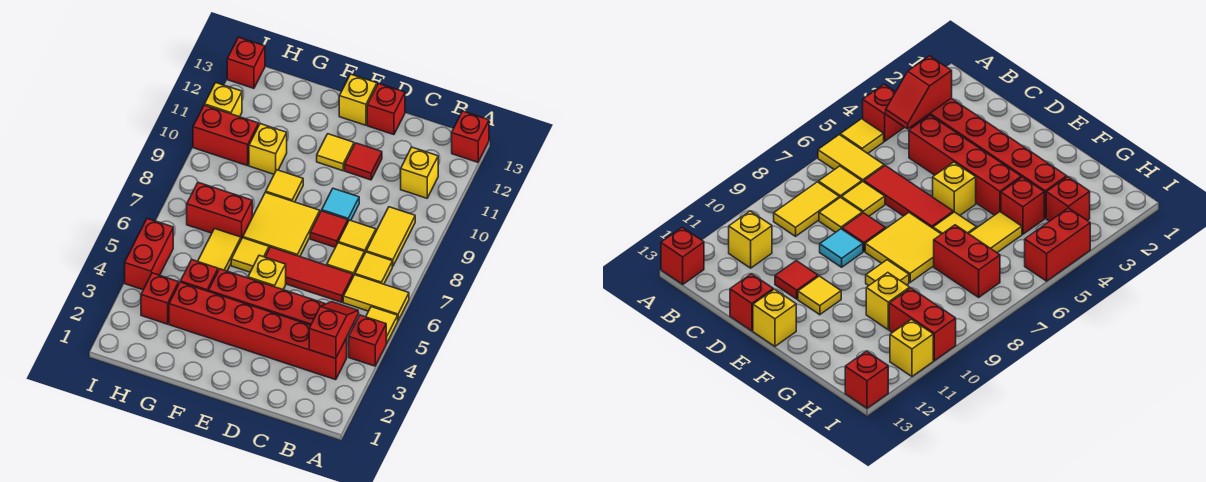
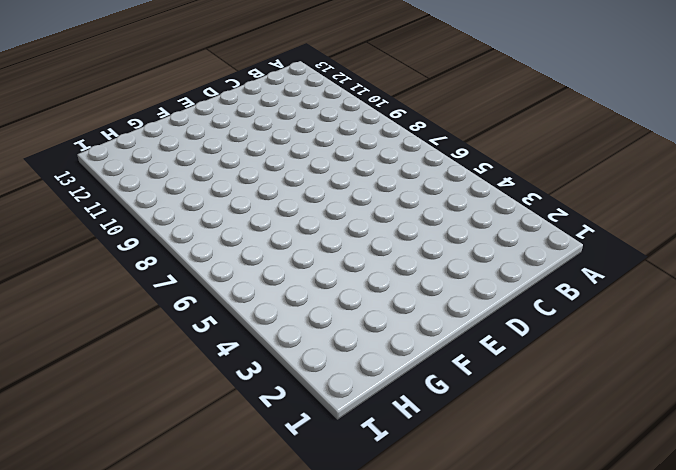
none -> red 1x1 brick [349,315,387,366]
none -> yellow 1x1 tile [366,307,398,343]
none -> yellow 1x2 tile [343,275,409,320]
none -> red 1x1 brick [452,111,489,162]

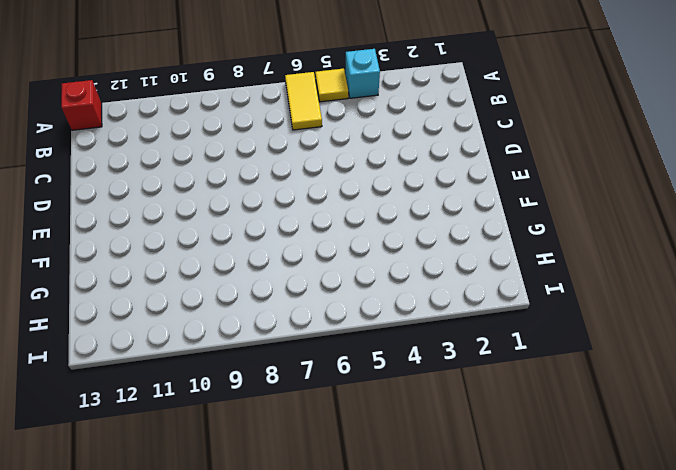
cyan 1x1 brick [345,49,380,98] -> red 1x1 brick [349,315,387,366]
none -> red 1x6 brick [169,282,347,380]
none -> yellow 1x1 tile [355,252,392,284]
none -> yellow 1x2 tile [366,207,415,266]
none -> yellow 1x1 brick [401,147,438,198]

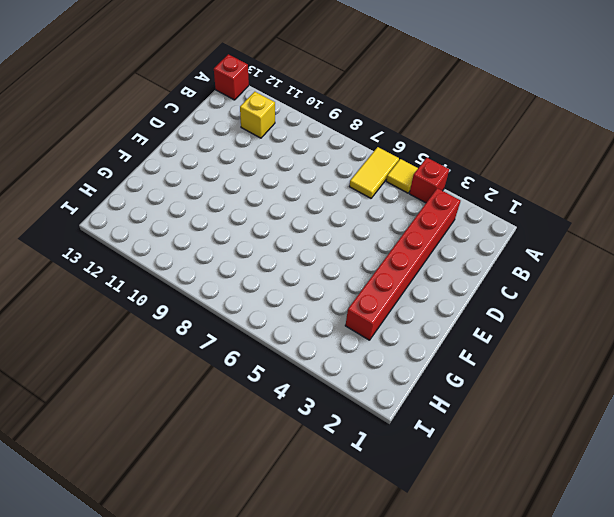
none -> yellow 1x1 tile [355,252,392,284]
none -> yellow 1x2 tile [366,207,415,266]
none -> red 1x4 brick [209,269,325,325]
none -> red 1x3 tile [265,247,353,302]

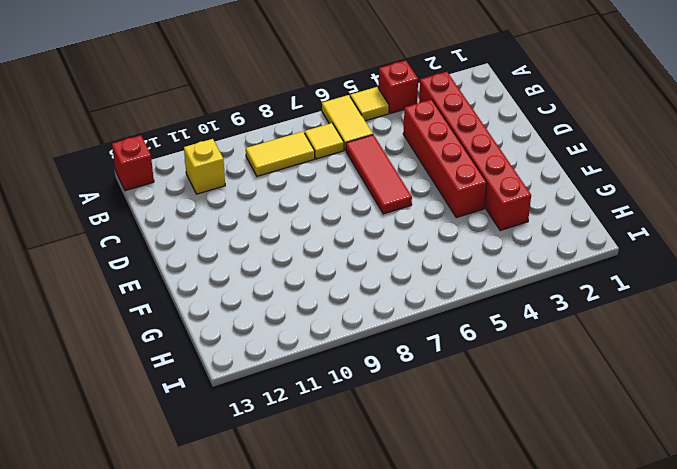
none -> yellow 1x1 tile [327,243,364,276]
none -> yellow 1x1 tile [338,220,376,254]
none -> red 1x1 tile [310,211,348,247]
none -> cyan 1x1 tile [322,188,359,221]

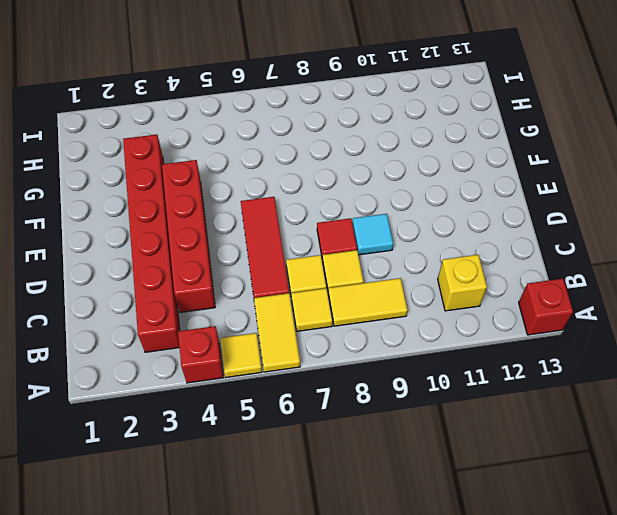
none -> red 1x1 tile [345,143,382,180]
none -> red 1x1 brick [367,83,405,135]
none -> yellow 1x1 brick [248,255,286,289]
none -> yellow 2x2 tile [243,192,320,256]

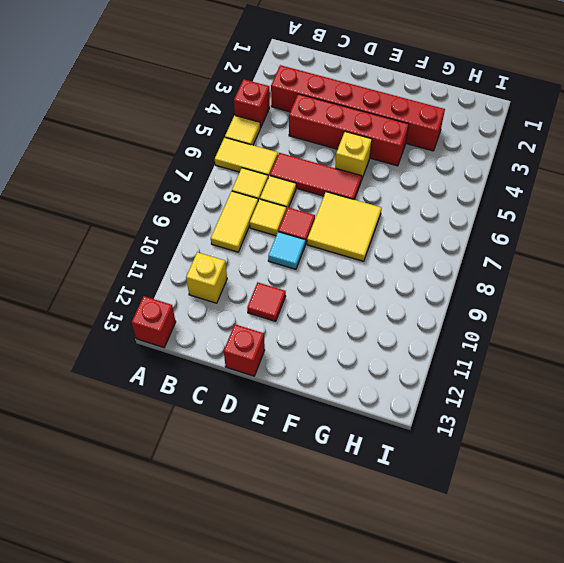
none -> yellow 1x1 tile [317,134,354,171]
none -> yellow 1x1 brick [339,74,377,125]
none -> yellow 1x1 tile [231,238,269,272]
none -> yellow 1x1 tile [266,170,303,202]

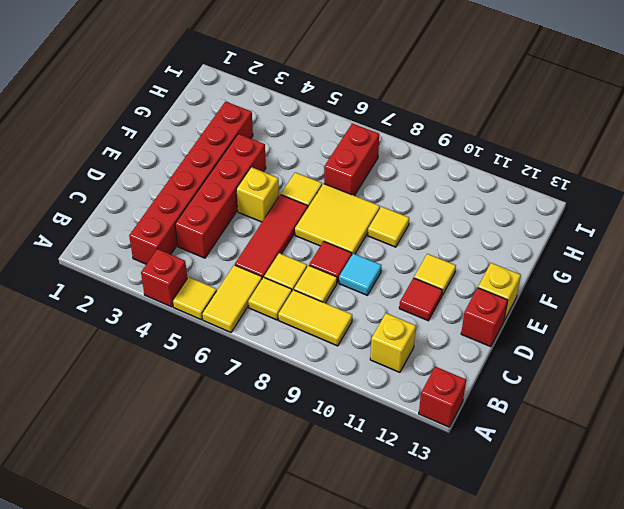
none -> red 1x1 brick [181,260,218,291]
none -> yellow 1x2 tile [198,229,241,271]
none -> yellow 1x1 brick [249,124,287,174]
none -> red 1x1 brick [141,273,179,324]

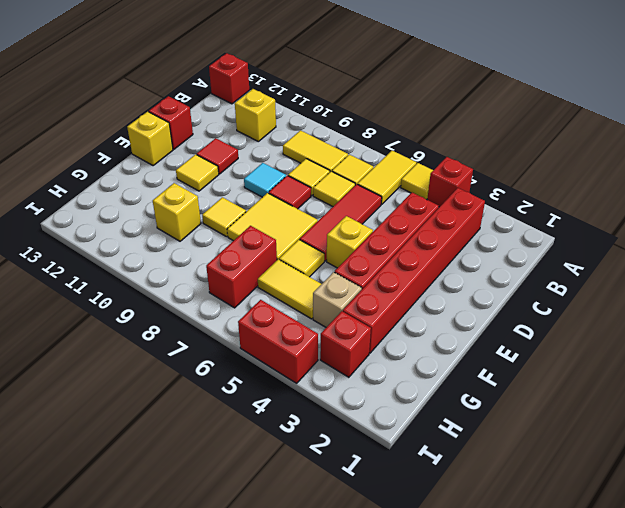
tan 1x1 brick [313,272,362,327] -> red 1x1 brick [181,260,218,291]
none -> red 1x2 brick [193,105,259,166]
none -> yellow 1x1 brick [205,83,242,117]
none -> red 1x1 brick [227,37,265,88]
none -> red 1x2 slope [309,302,358,358]

